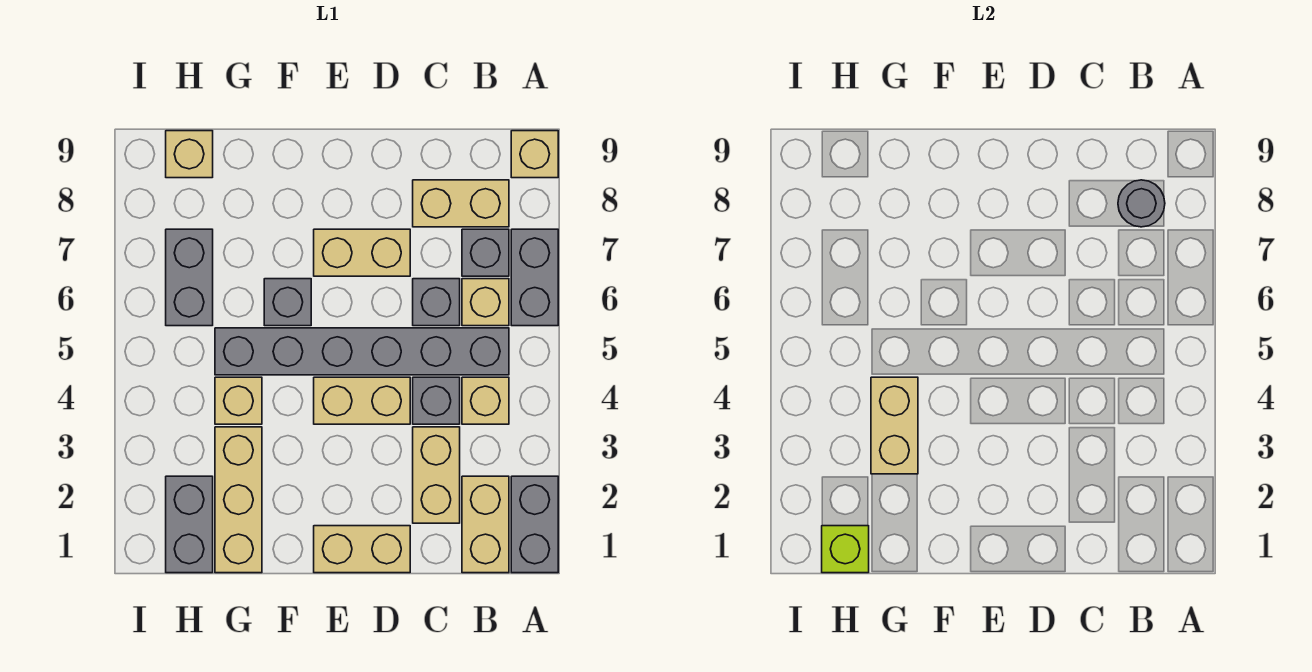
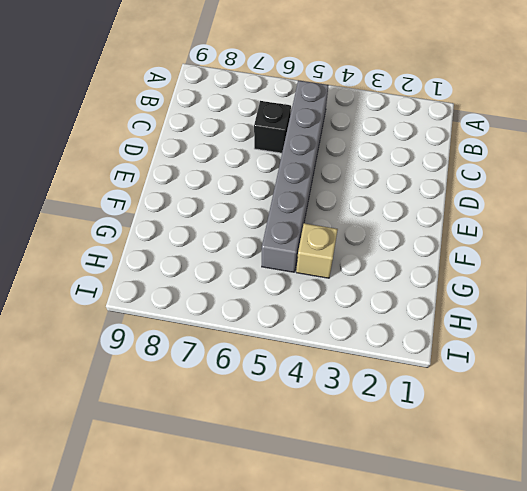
black 1x1 brick [254,101,291,153] -> grey 1x1 brick [413,279,460,326]
none -> grey 1x2 brick [511,476,558,573]
none -> grey 1x2 brick [511,229,558,326]
none -> tan 1x1 brick [511,131,558,178]

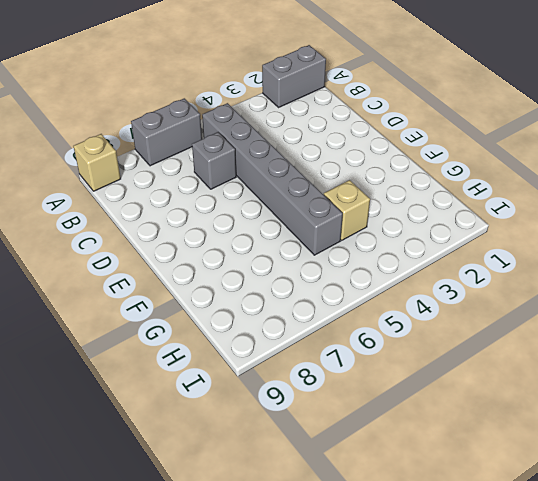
none -> tan 1x2 brick [462,476,509,573]
none -> tan 1x1 brick [462,377,509,424]
none -> tan 1x1 brick [462,279,509,326]

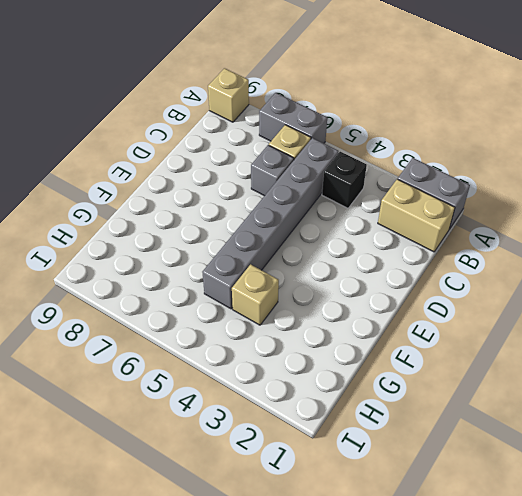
black 1x1 brick [322,152,367,208] -> tan 1x1 brick [462,377,509,424]
none -> grey 1x1 brick [462,229,509,276]
none -> tan 1x2 brick [413,180,509,227]
none -> tan 1x2 brick [413,427,460,523]

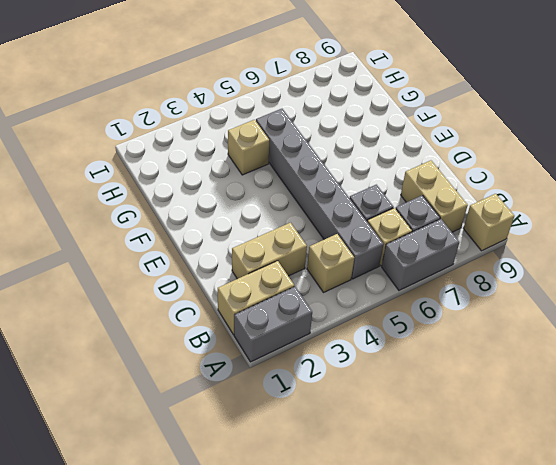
none -> grey 1x1 brick [413,377,460,424]
none -> tan 1x2 brick [314,526,410,573]
none -> tan 1x2 brick [314,377,410,424]

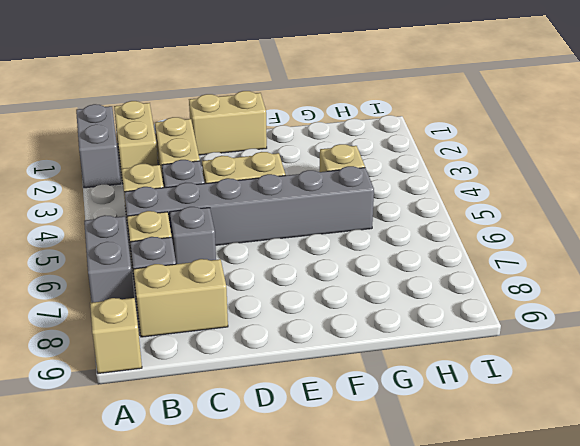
none -> tan 1x2 brick [314,229,410,276]
none -> grey 1x1 brick [264,279,311,326]
none -> tan 1x3 brick [215,427,262,573]

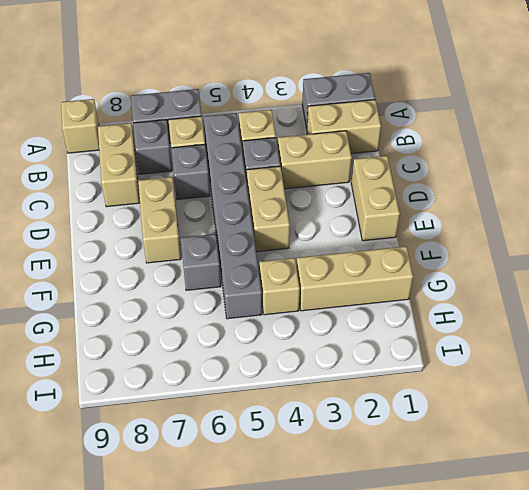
none -> grey 1x2 brick [166,476,213,573]
none -> grey 1x2 brick [166,229,213,326]
none -> tan 1x1 brick [166,131,213,178]

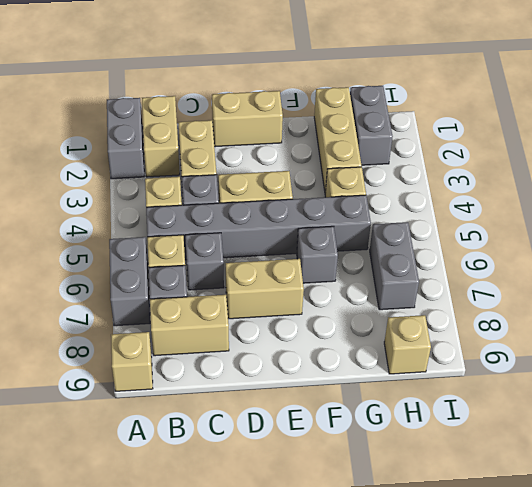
none -> grey 1x1 round brick [1118,180,1165,227]
none -> tan 1x2 brick [871,377,918,474]
none -> lime 1x1 brick [822,526,869,573]

